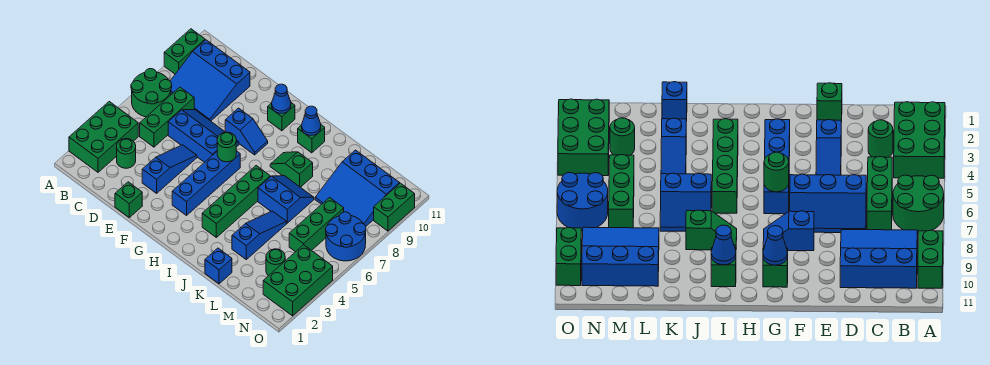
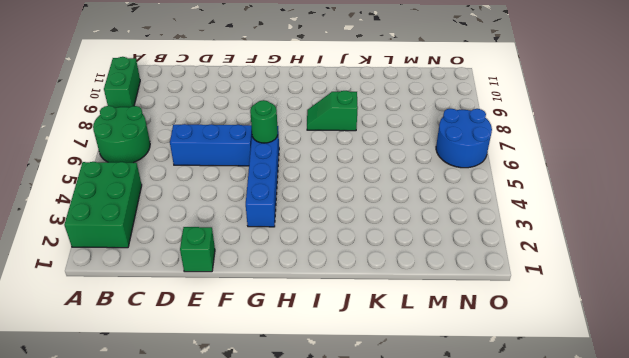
none -> blue 3x3 slope [170,40,250,121]
none -> green 1x1 round brick [117,139,136,168]
none -> green 1x3 brick [140,87,194,147]

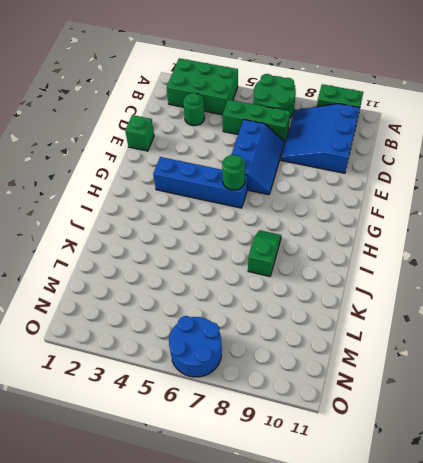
none -> blue 1x3 slope [142,145,197,193]
none -> blue 1x2 slope [225,108,268,155]
none -> green 1x1 brick [268,103,295,131]

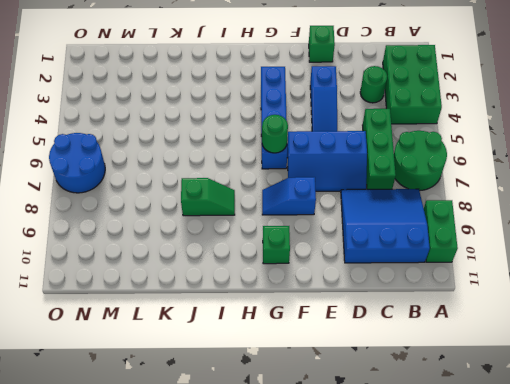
none -> green 1x4 brick [202,166,270,237]
none -> green 1x1 brick [298,125,325,153]
none -> blue 2x2 slope [258,176,314,223]

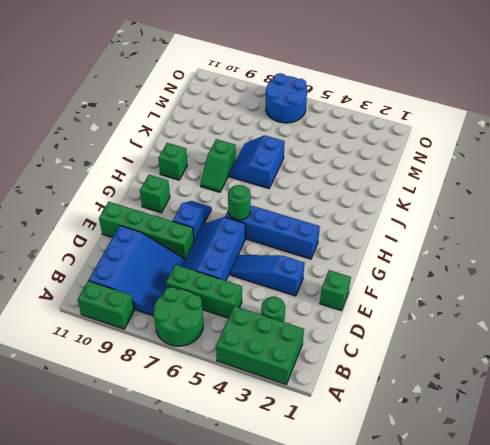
green 1x4 brick [99,202,194,259] -> green 1x4 brick moved to [202,166,270,237]
none -> blue 1x1 brick [205,248,232,284]
none -> blue 1x3 slope [232,211,287,259]
none -> blue 3x3 slope [315,150,400,226]

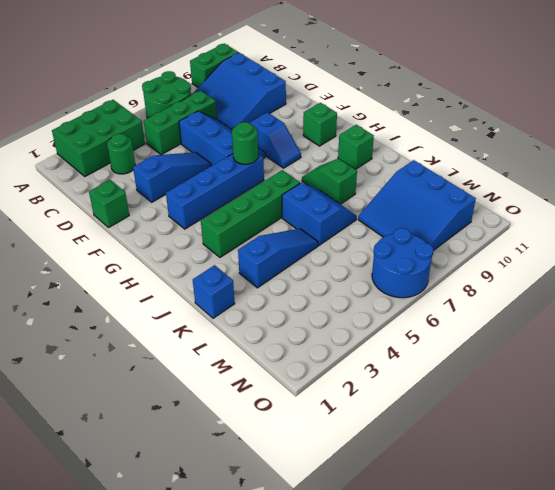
none -> green 1x1 round brick [266,249,285,276]
none -> green 1x3 brick [289,198,344,252]
none -> green 2x3 brick [263,245,333,316]

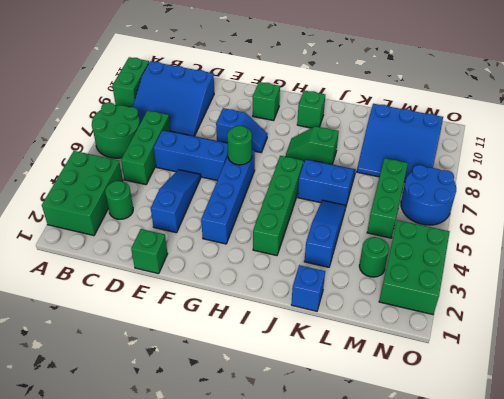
none -> green 1x2 brick [374,183,415,231]
none -> blue 1x1 cone [272,84,291,113]
none -> blue 1x1 cone [302,106,321,135]

